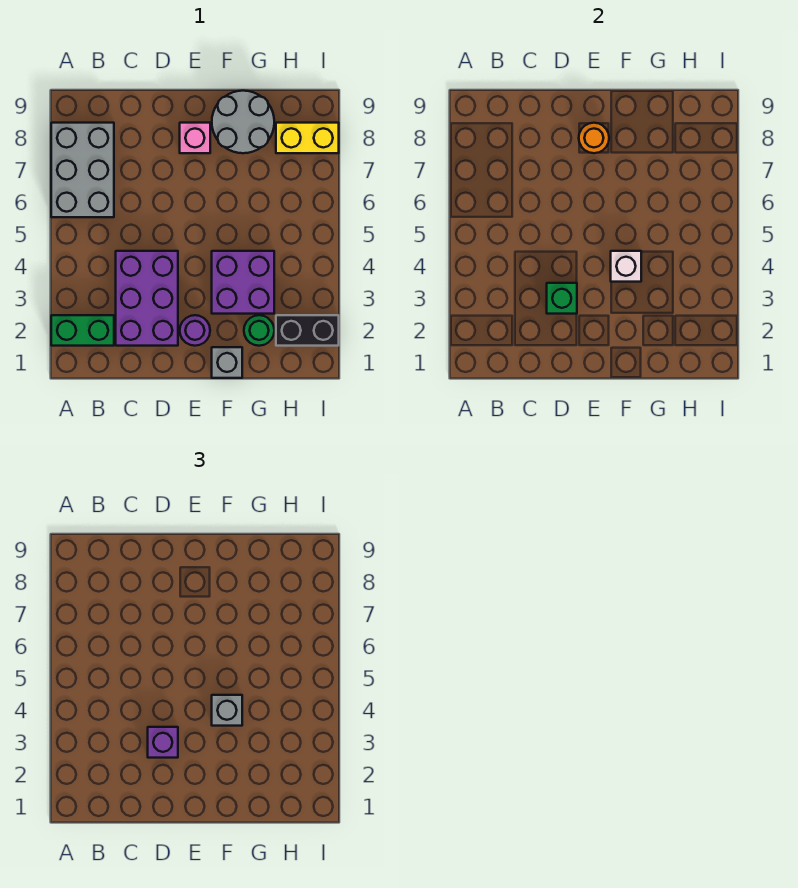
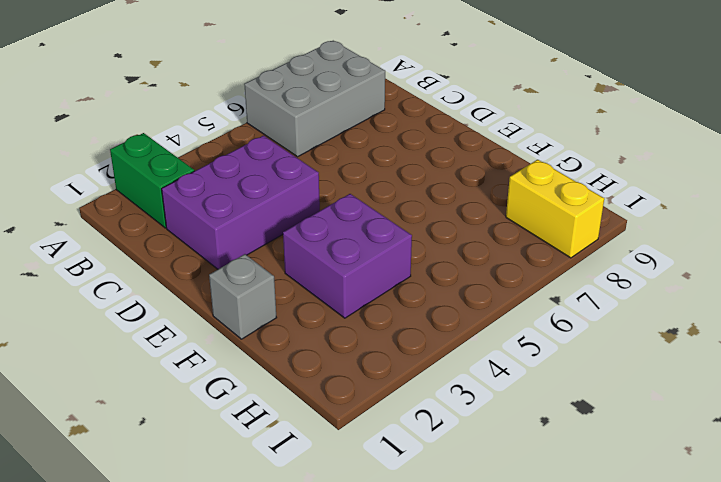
none -> purple 1x1 round brick [180,315,210,346]
none -> pink 1x1 brick [180,123,210,153]
none -> grey 2x2 round brick [212,91,274,153]

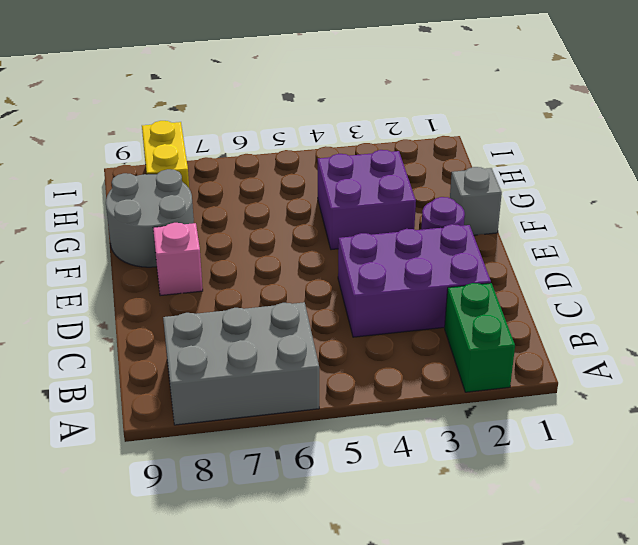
none -> green 1x1 round brick [244,315,274,346]
none -> black 1x2 brick [276,315,339,346]
none -> green 1x1 brick [547,283,577,314]

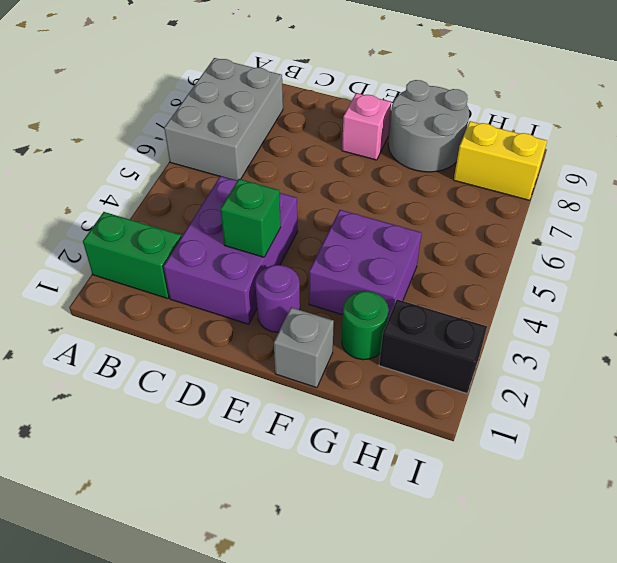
none -> orange 1x1 round brick [579,123,609,153]
none -> white 1x1 brick [611,251,641,282]
none -> purple 1x1 brick [148,727,178,758]

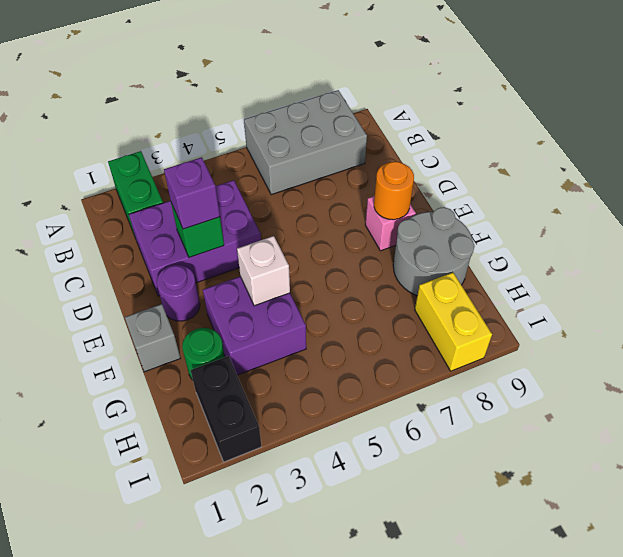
none -> grey 1x1 brick [212,695,242,726]

